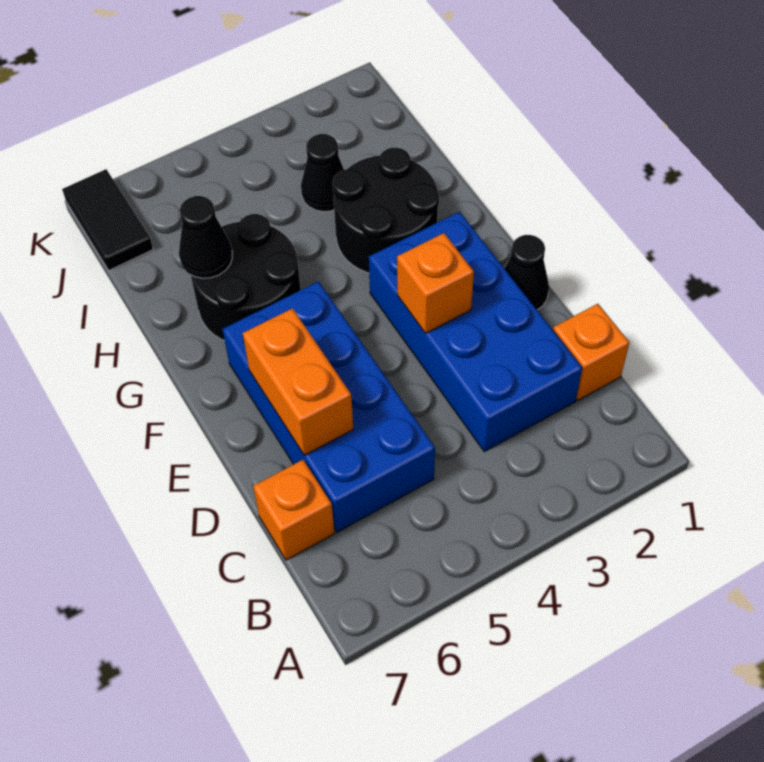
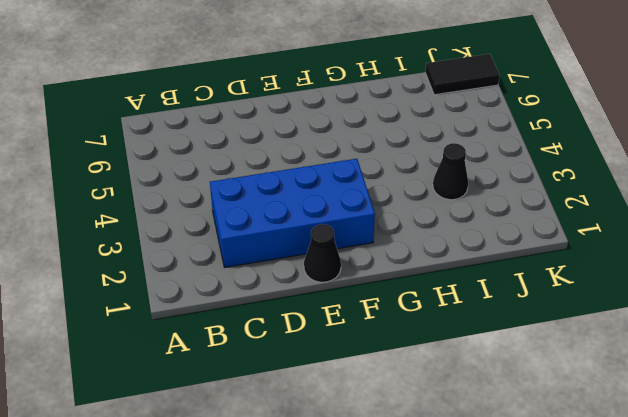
none -> orange 1x1 brick [553,304,629,400]
none -> blue 2x4 brick [223,282,435,532]
none -> orange 1x1 brick [253,460,335,560]

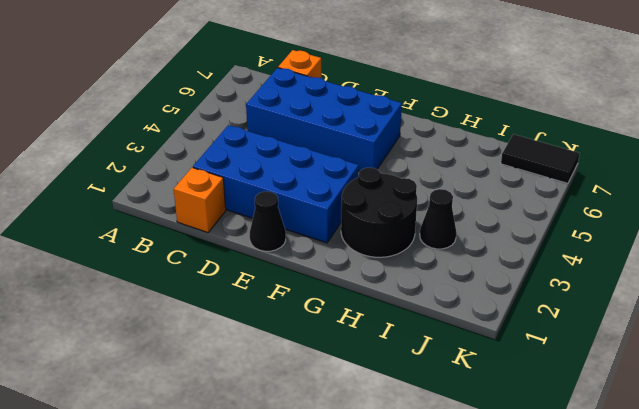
none -> black 2x2 round brick [191,214,301,341]
none -> orange 1x2 brick [243,308,353,455]
none -> orange 1x1 brick [397,233,474,333]

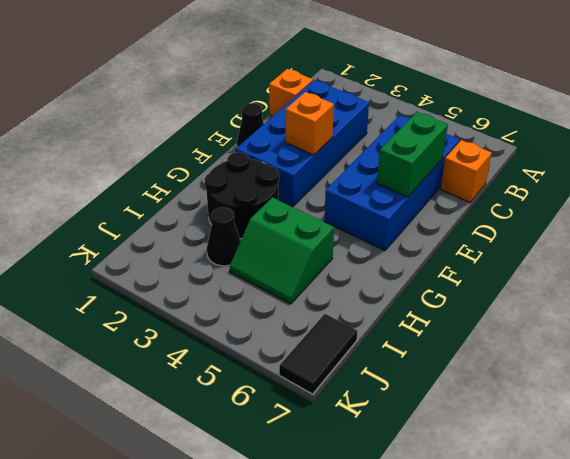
green 1x2 brick [377,112,448,197] -> orange 1x2 brick [243,308,353,455]
green 2x2 slope [229,197,334,304] -> black 2x2 round brick [191,214,301,341]
none -> black 1x1 cone [179,196,232,278]

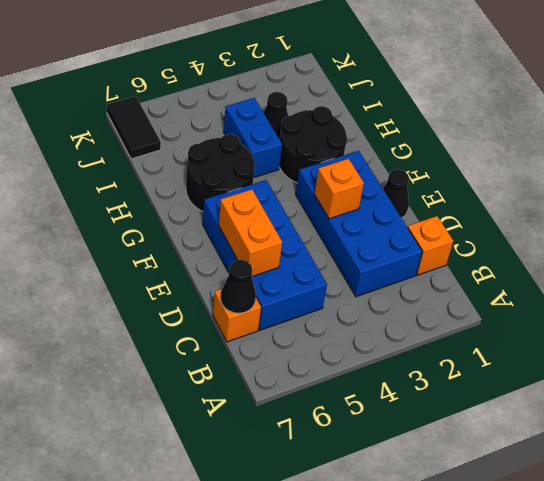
black 1x1 cone [220,260,256,313] -> black 1x1 cone moved to [179,196,232,278]
blue 1x2 brick [224,98,282,177] -> none

